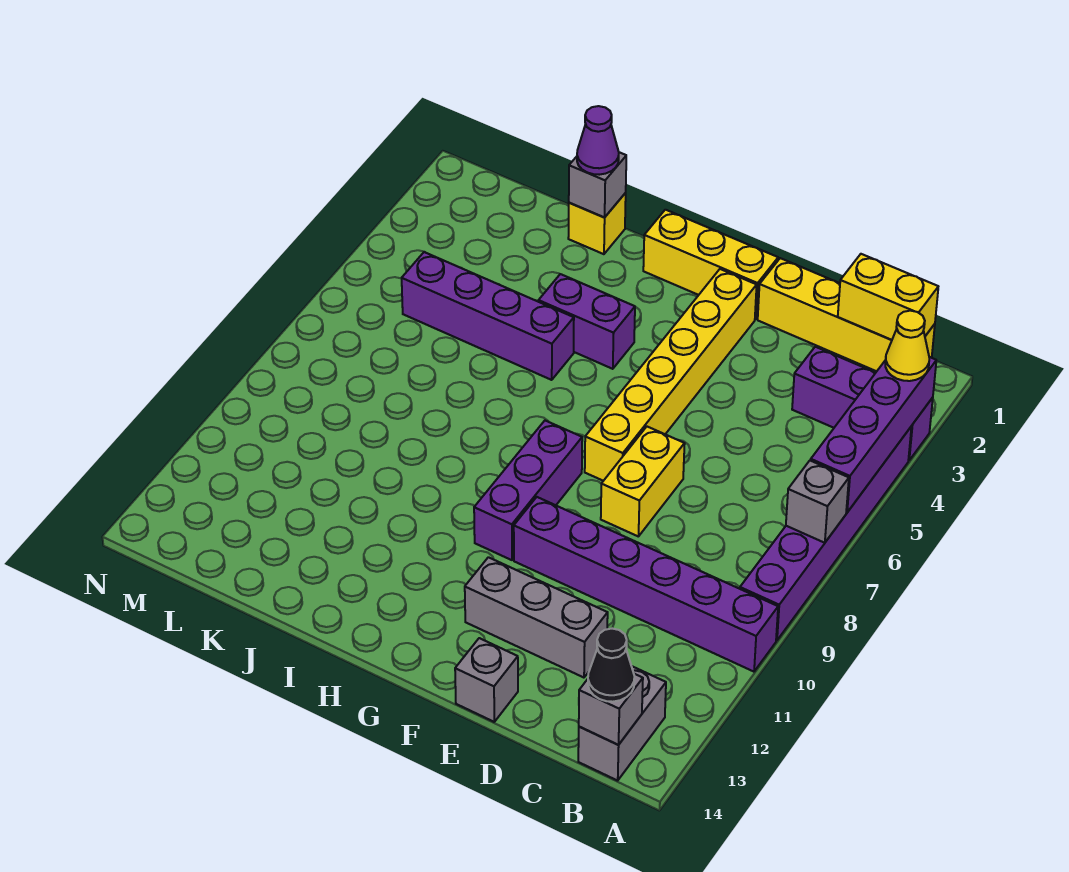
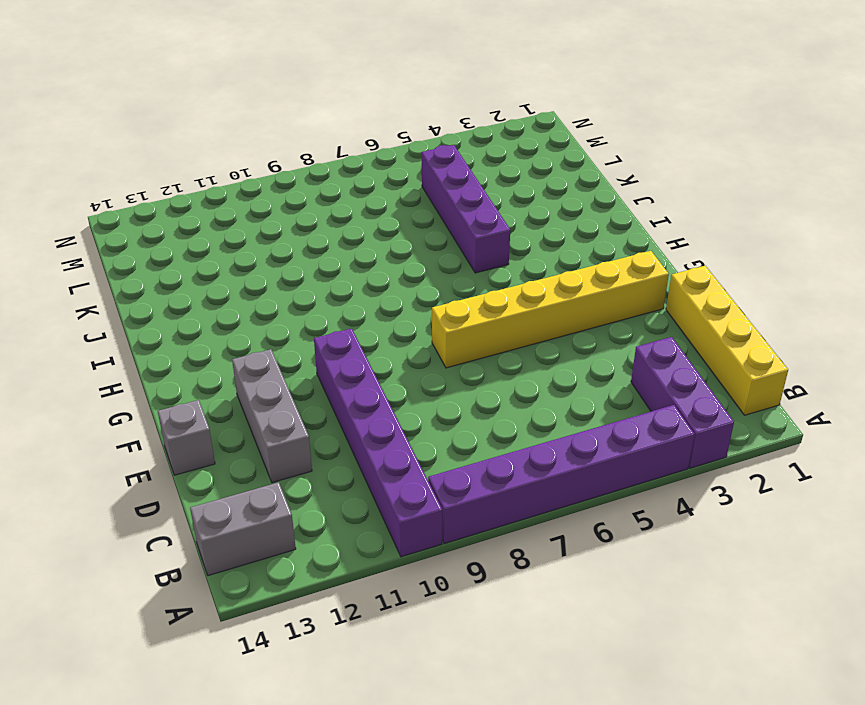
none -> yellow 1x2 brick [601,427,685,537]
none -> yellow 1x3 brick [643,210,778,319]
none -> purple 1x3 brick [474,421,582,560]

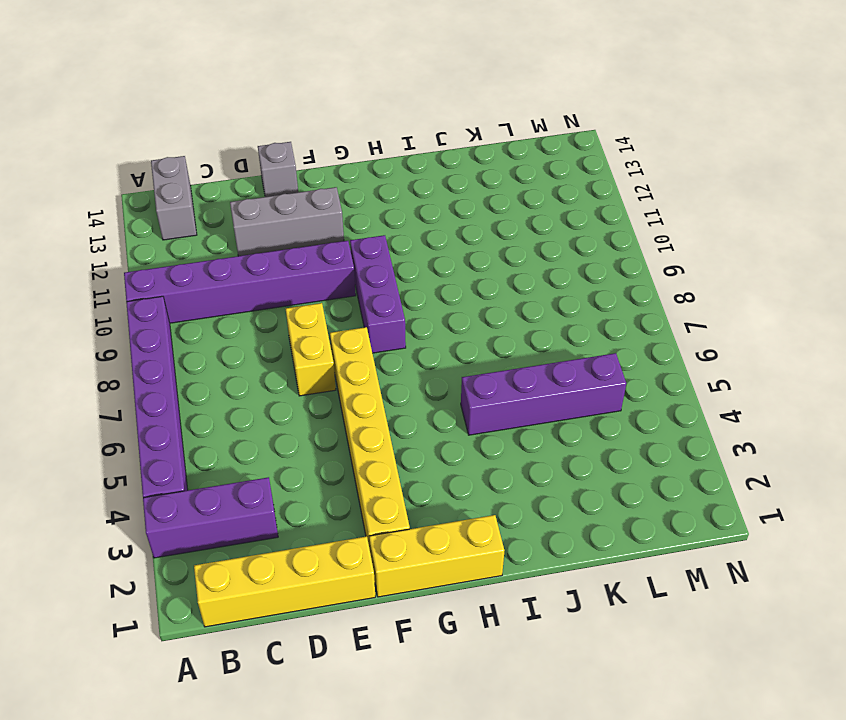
none -> purple 1x2 brick [538,274,635,369]
none -> yellow 1x1 brick [568,193,626,254]
none -> purple 1x4 brick [811,357,936,512]

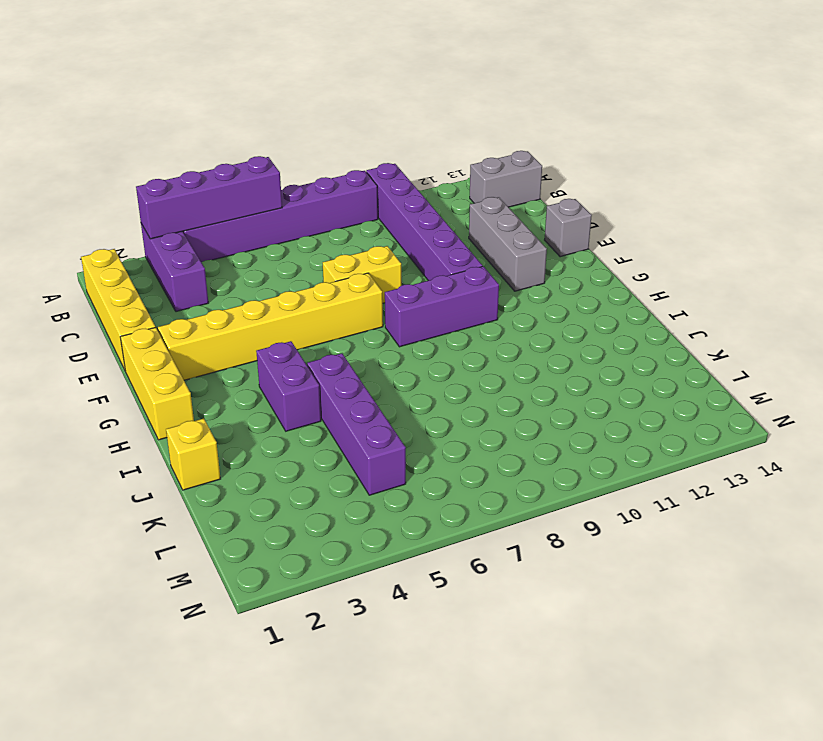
none -> grey 1x1 brick [786,460,849,543]
none -> yellow 1x2 brick [838,254,938,340]
none -> grey 1x1 brick [579,674,643,745]

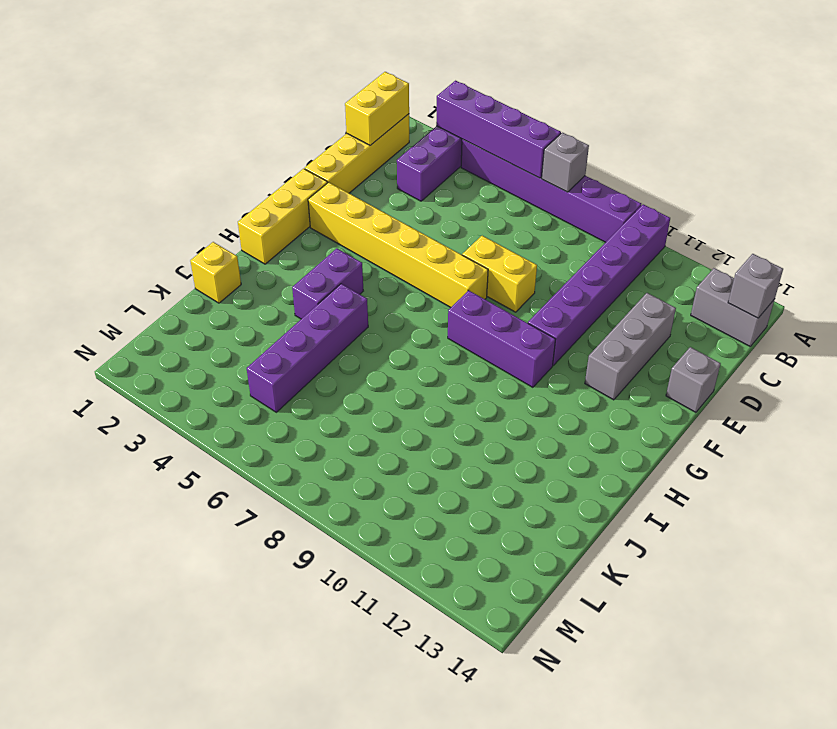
none -> grey 1x1 brick [569,152,626,218]
none -> yellow 1x1 cone [885,311,929,381]
none -> black 1x1 cone [588,629,634,702]

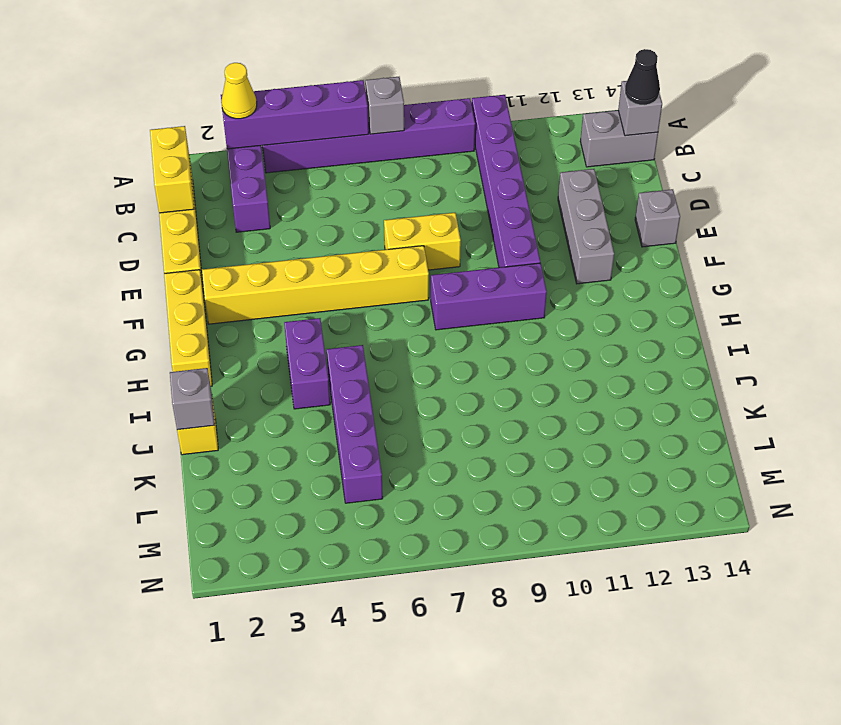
none -> purple 1x1 cone [577,106,619,175]

